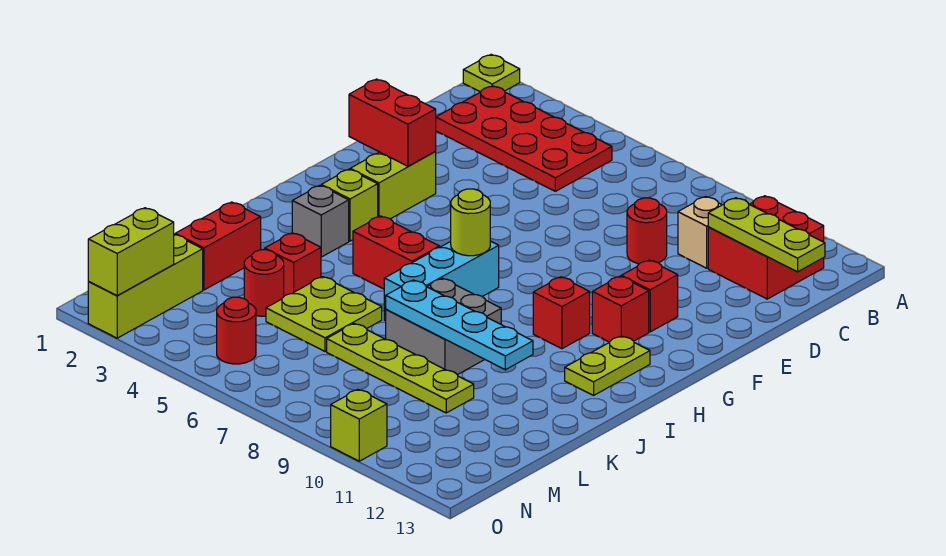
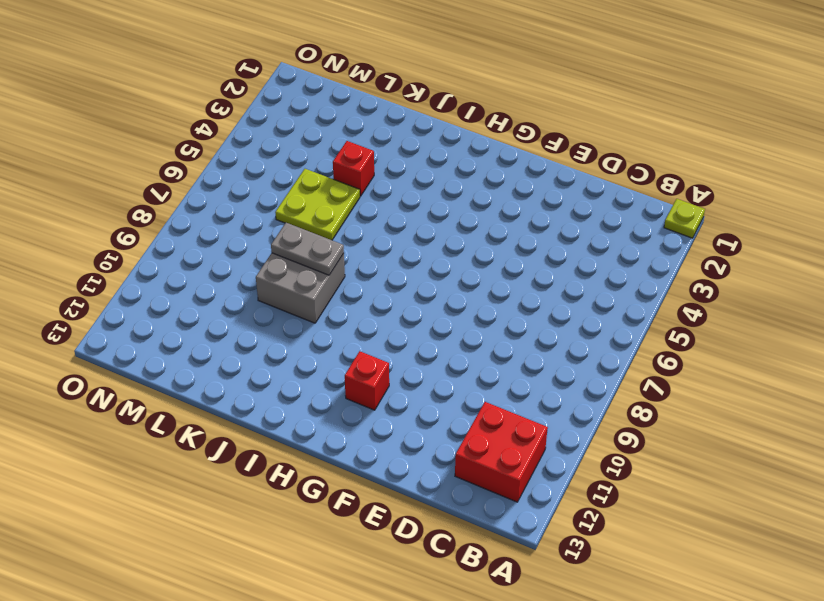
grey 1x2 plate [271,223,344,275] -> cyan 1x4 plate [386,280,533,370]
none -> red 2x4 plate [436,86,612,191]
none -> tan 1x1 brick [678,197,722,268]
none -> red 1x1 round brick [627,198,667,264]

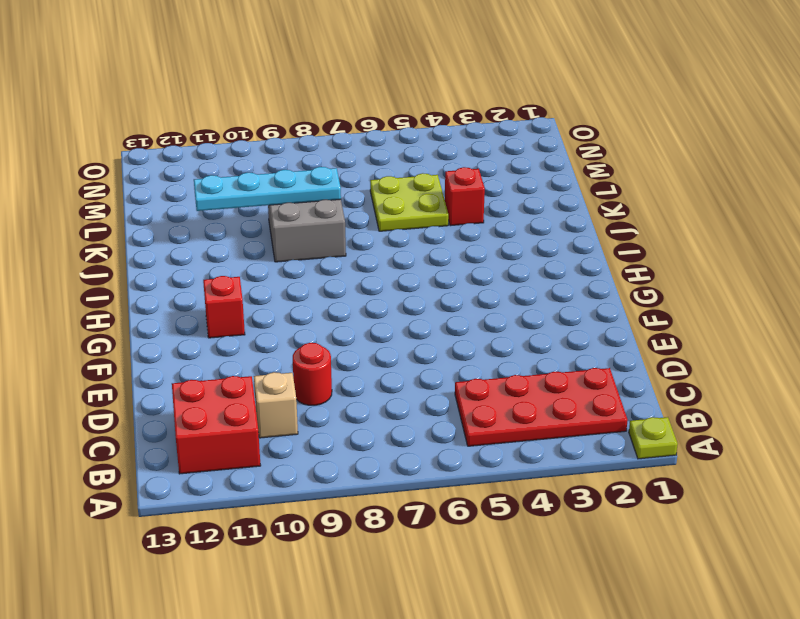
none -> lime 1x2 brick [350,152,436,219]
none -> red 1x1 brick [621,260,678,332]
none -> lime 1x1 brick [321,169,378,241]

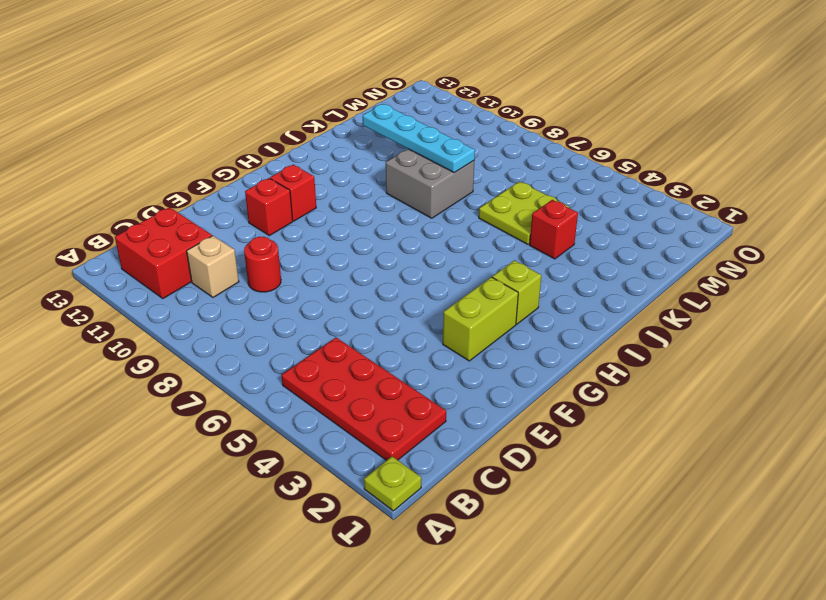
none -> cyan 1x3 brick [384,241,499,321]
none -> red 1x1 brick [533,277,590,349]
none -> lime 1x2 plate [565,336,650,395]

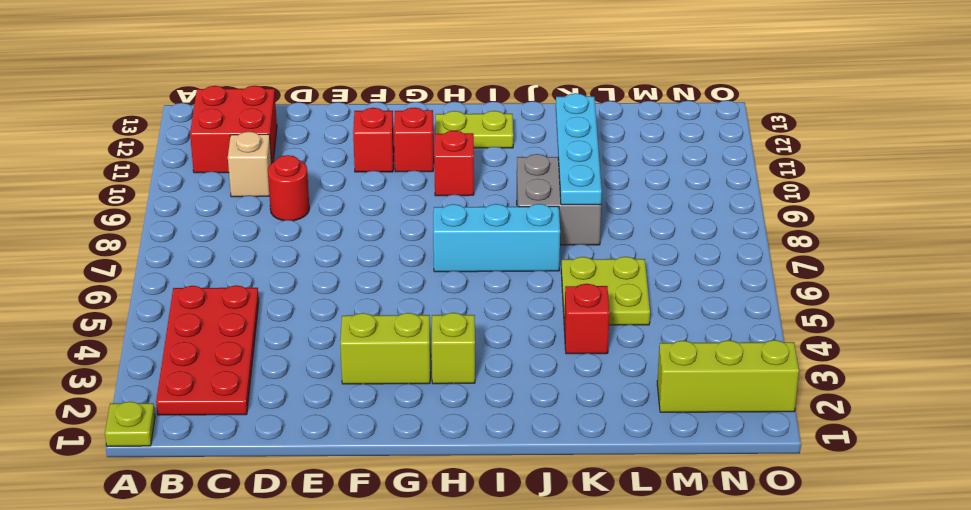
none -> grey 1x1 brick [292,185,349,257]
none -> red 1x2 brick [353,216,440,289]
none -> red 1x2 brick [175,202,261,290]

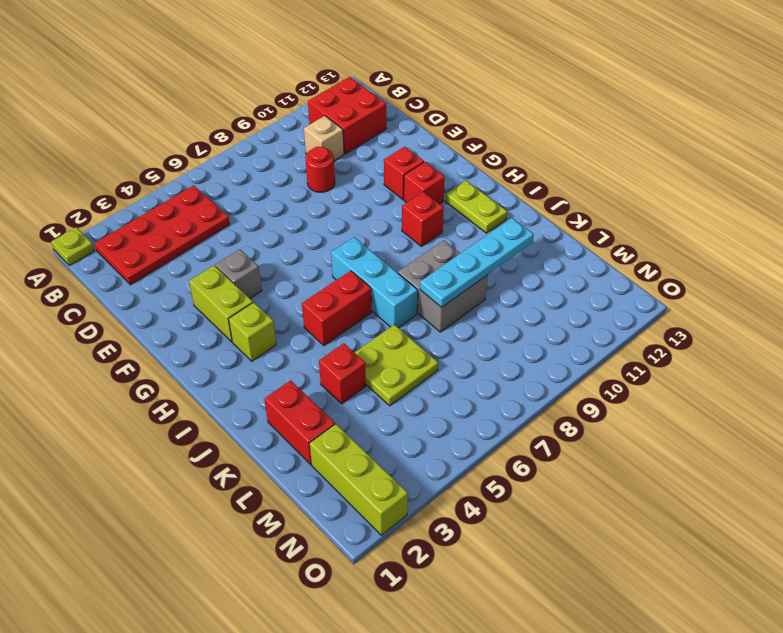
grey 1x1 brick [215,249,262,298] -> grey 1x1 brick moved to [292,185,349,257]
none -> red 1x1 round brick [244,249,284,316]
none -> lime 1x4 plate [327,324,474,413]
none -> red 1x1 round brick [217,297,256,364]

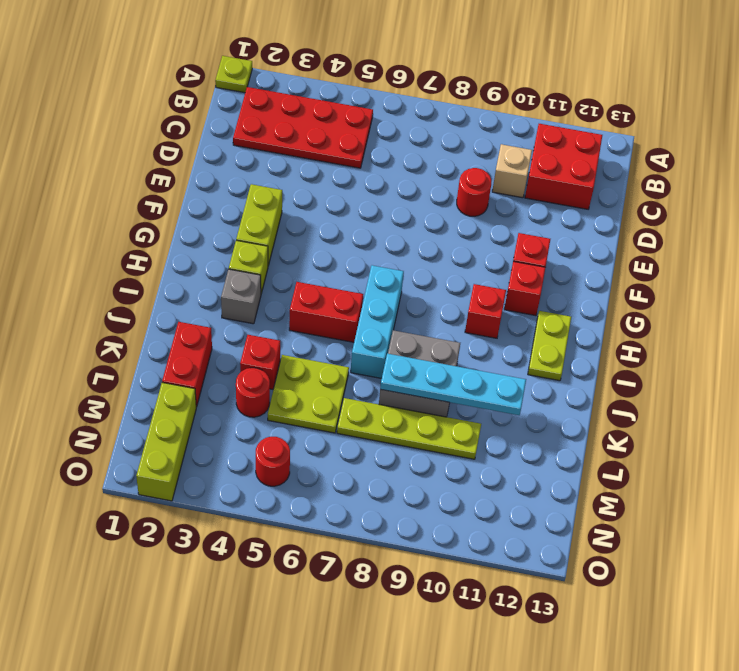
none -> lime 1x1 brick [331,390,387,461]
none -> lime 1x3 plate [708,198,825,272]
none -> red 1x2 brick [349,79,436,166]

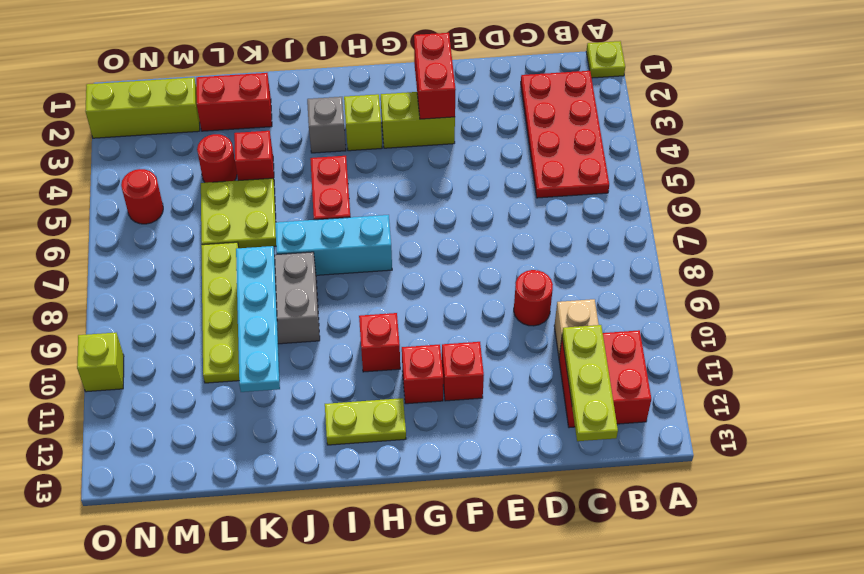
none -> lime 1x1 round brick [451,189,490,256]
none -> lime 1x2 brick [88,208,174,295]

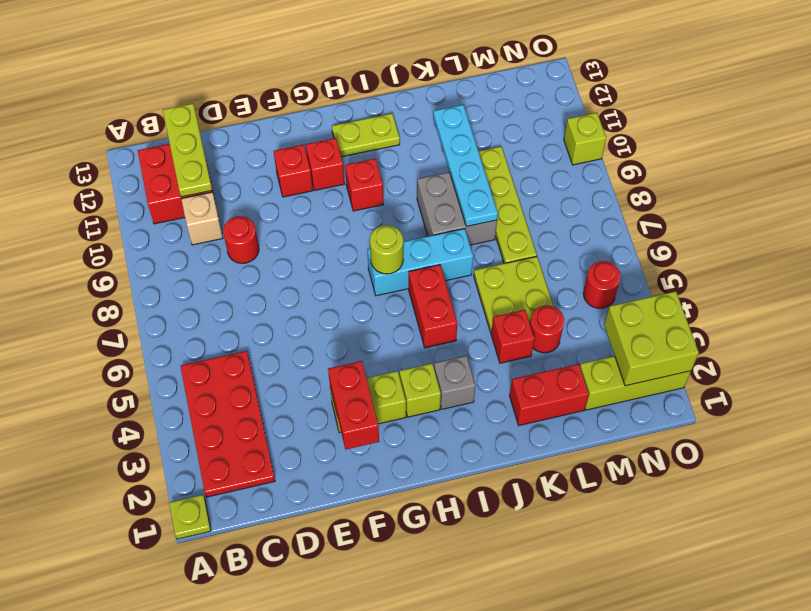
lime 2x2 brick [604,291,699,386] -> lime 1x2 brick [88,208,174,295]

